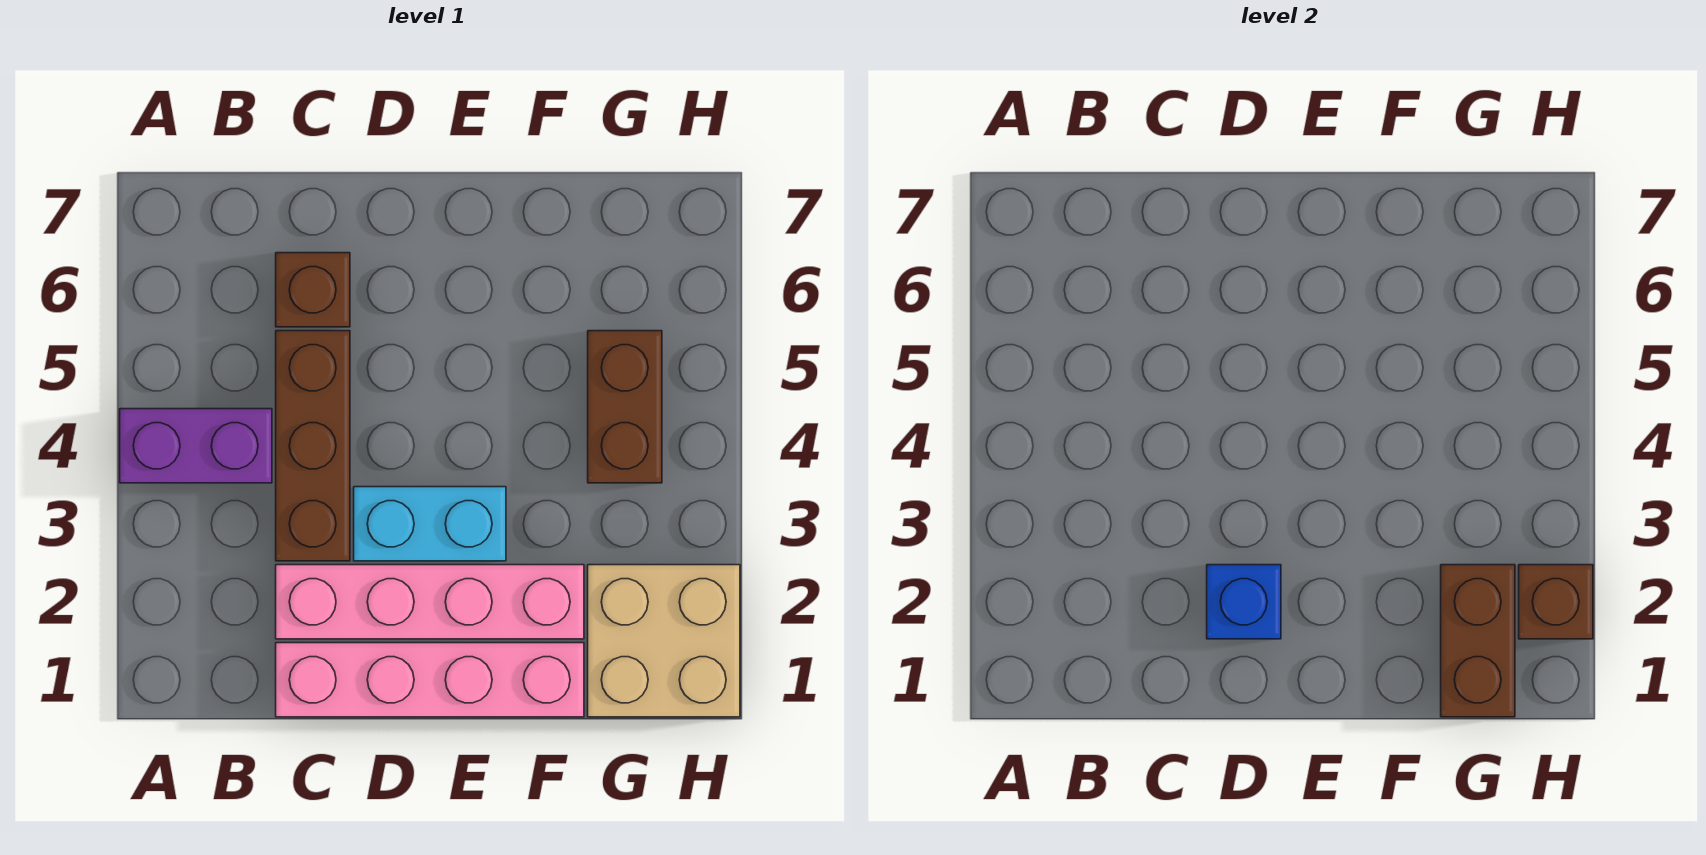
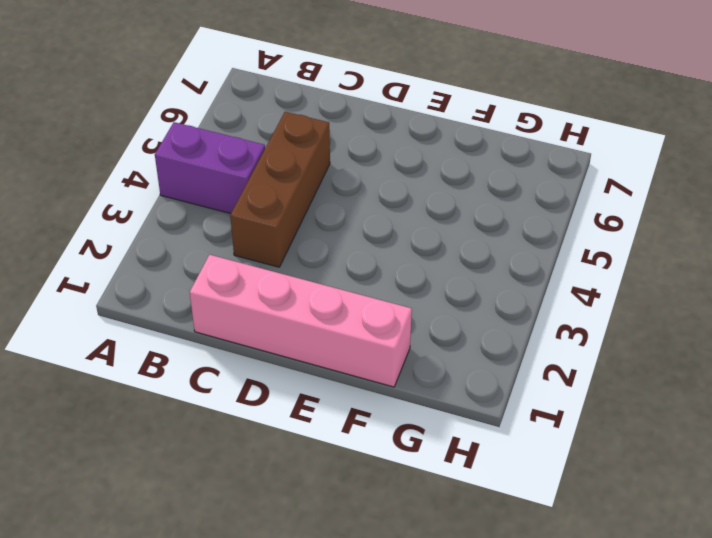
none -> pink 1x4 brick [276,565,584,639]
none -> brown 1x1 brick [276,253,350,327]

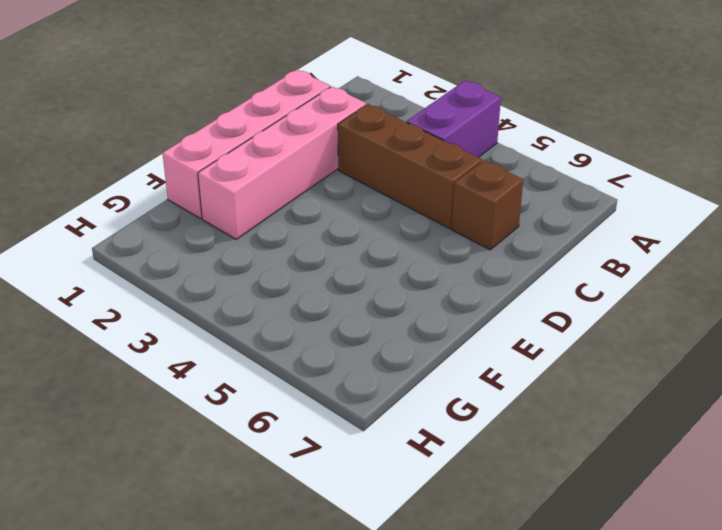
none -> cyan 1x2 brick [354,487,506,561]
none -> tan 2x2 brick [588,565,740,717]

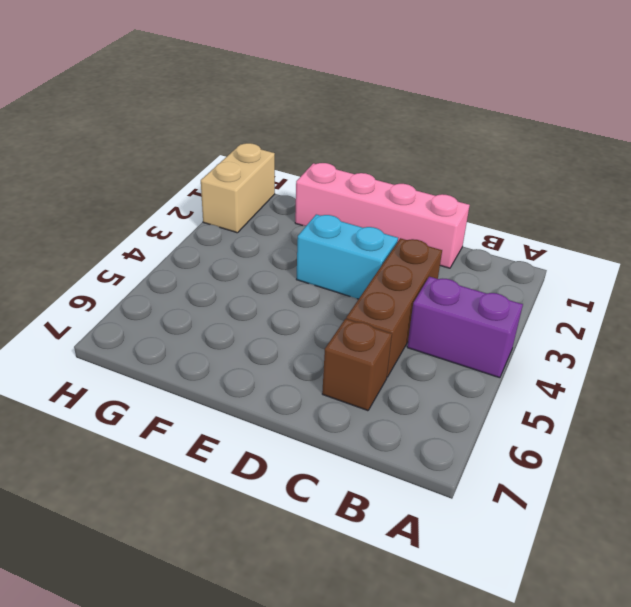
tan 1x2 brick [201,143,275,233] -> tan 2x2 brick [588,565,740,717]
none -> pink 1x4 brick [276,565,584,639]
none -> brown 1x2 brick [588,331,662,483]

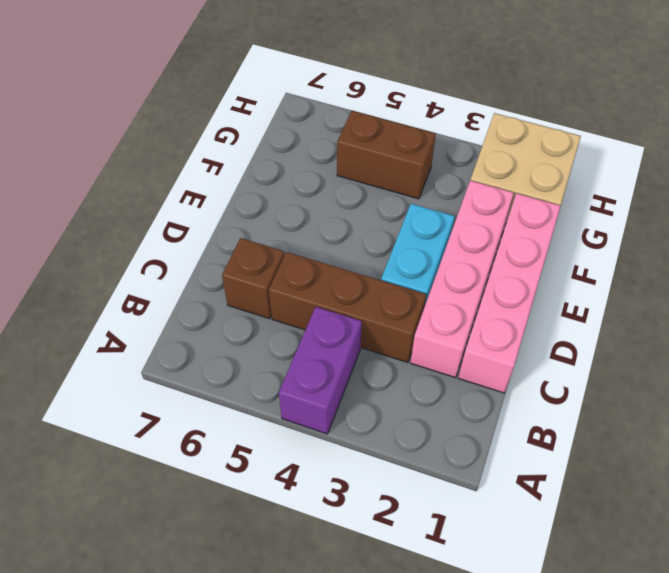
none -> blue 1x1 brick [1207,565,1281,639]
none -> brown 1x2 brick [1441,565,1515,717]

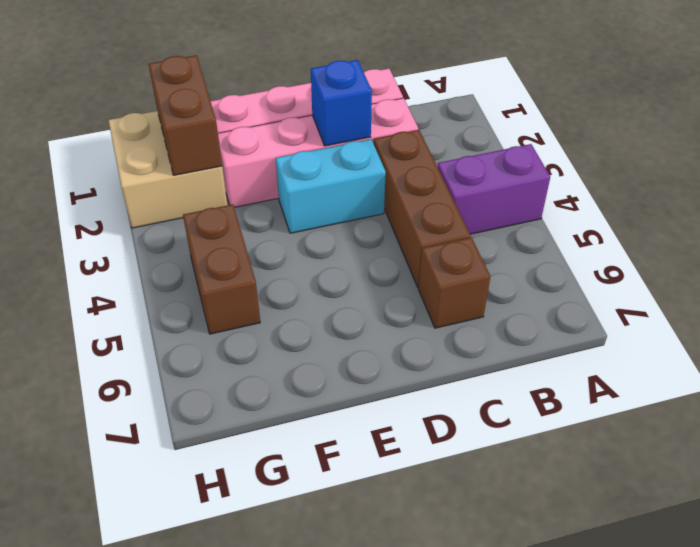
none -> brown 1x1 brick [1519,565,1593,639]

